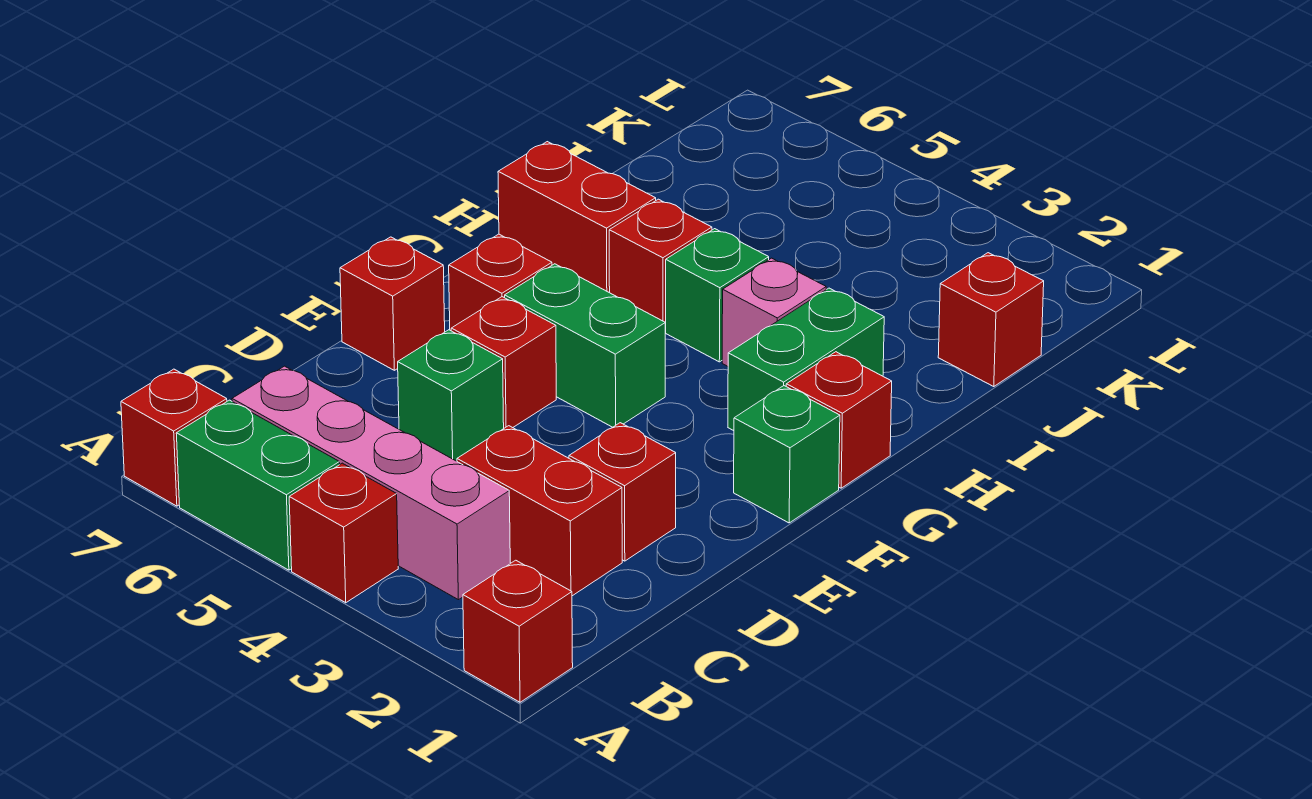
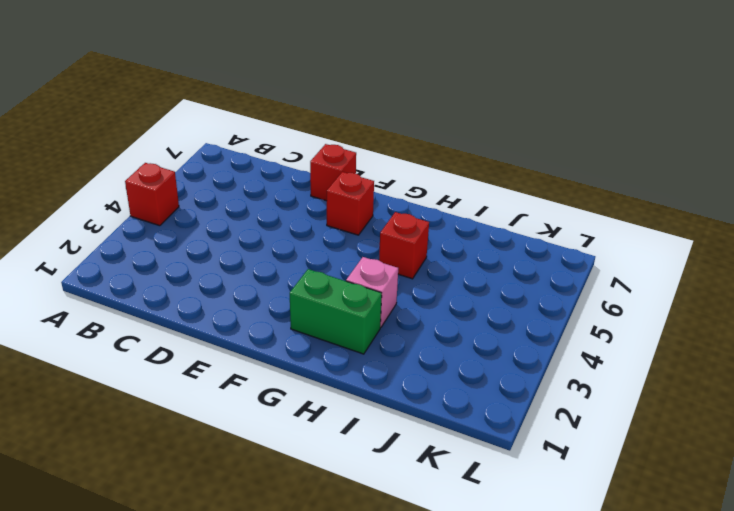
none -> red 1x1 brick [463,560,573,702]
none -> green 1x2 brick [176,400,340,570]
none -> red 1x1 brick [121,369,227,506]

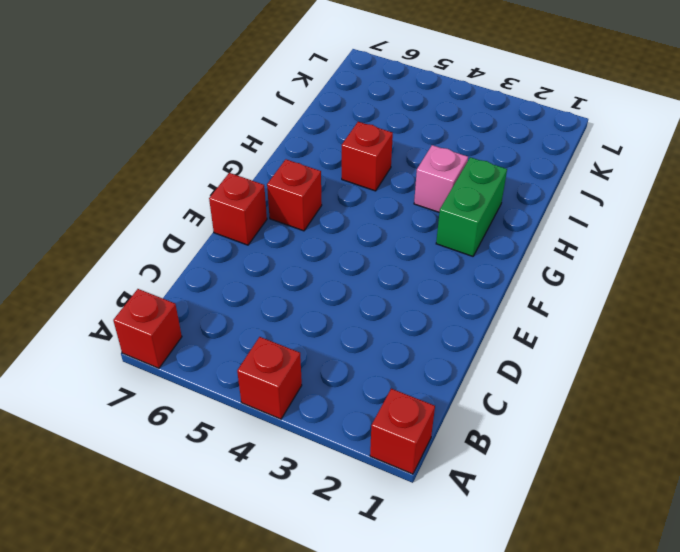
none -> green 1x2 brick [176,400,340,570]
none -> pink 1x4 brick [232,366,510,600]
none -> red 1x2 brick [457,426,622,596]

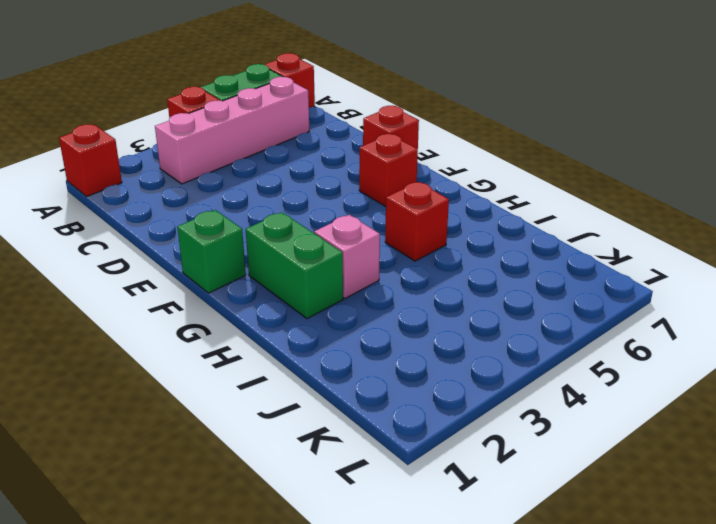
none -> red 1x2 brick [457,426,622,596]
none -> red 1x1 brick [569,423,676,561]
none -> green 1x1 brick [398,330,504,461]

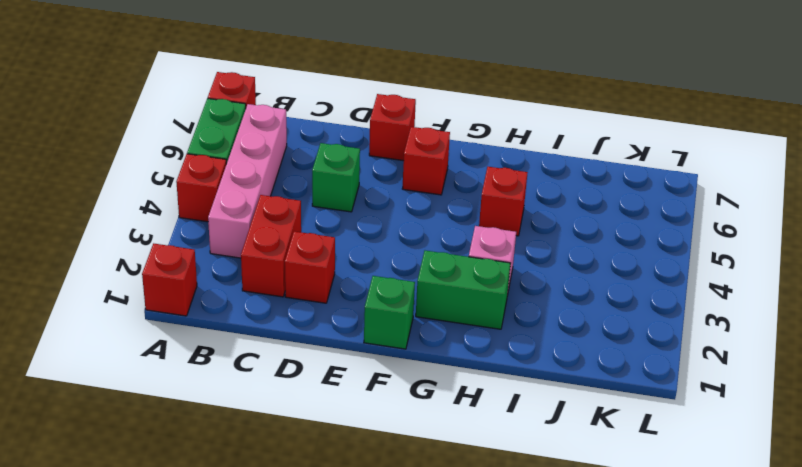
none -> red 1x1 brick [451,297,556,428]
none -> green 1x2 brick [505,264,665,427]
none -> red 1x1 brick [786,352,892,488]

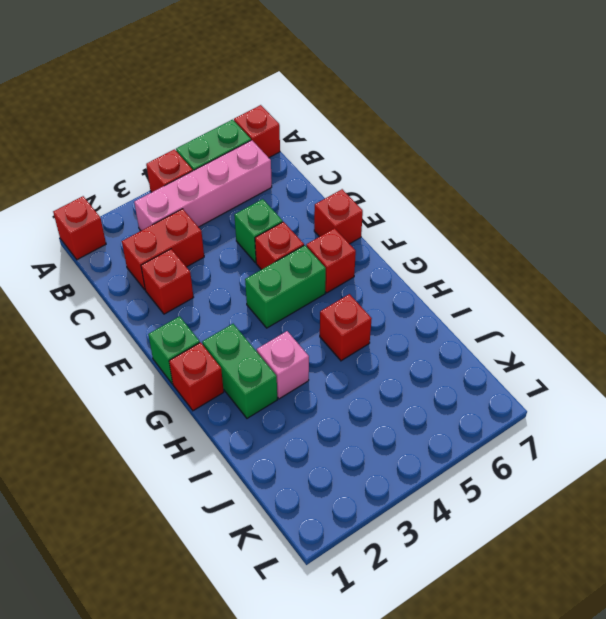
none -> green 1x1 brick [665,229,769,362]
none -> red 1x2 brick [498,142,656,293]
none -> red 1x1 brick [938,253,1044,387]

